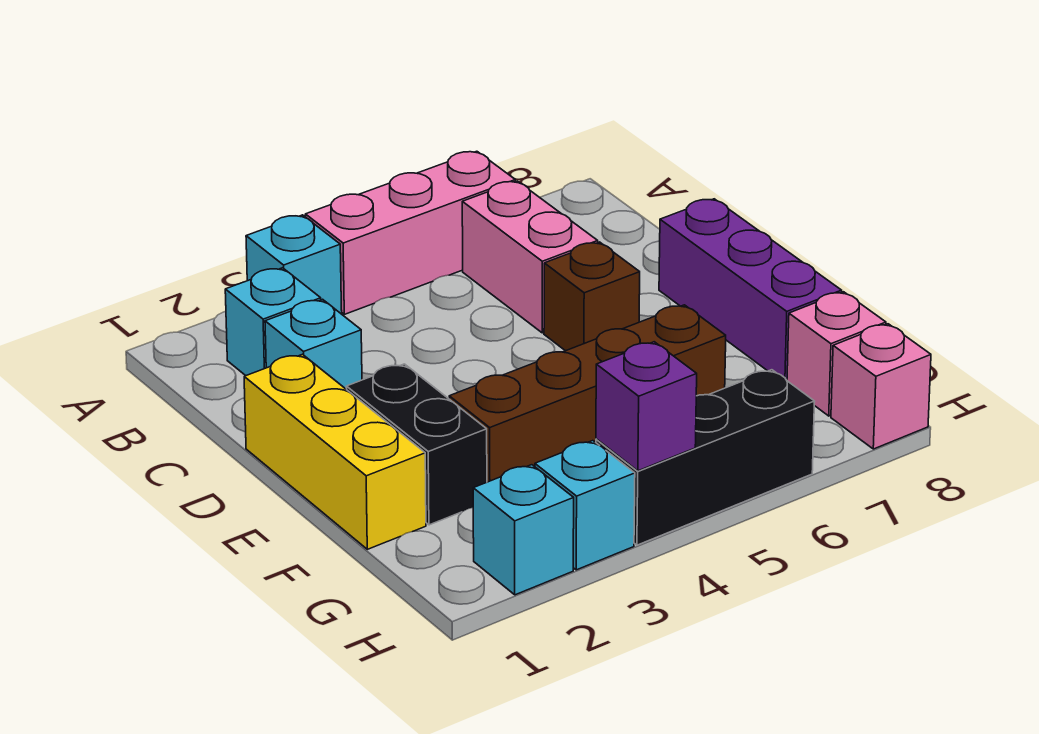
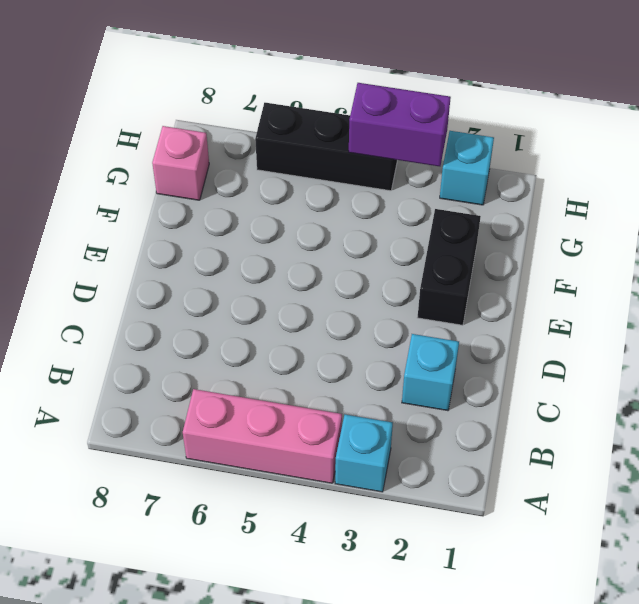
purple 1x2 brick [349,83,451,166] -> purple 1x1 brick [596,342,697,471]
none -> cyan 1x1 brick [225,268,321,376]
none -> pink 1x2 brick [462,181,598,333]
none -> yellow 1x3 brick [244,354,426,549]

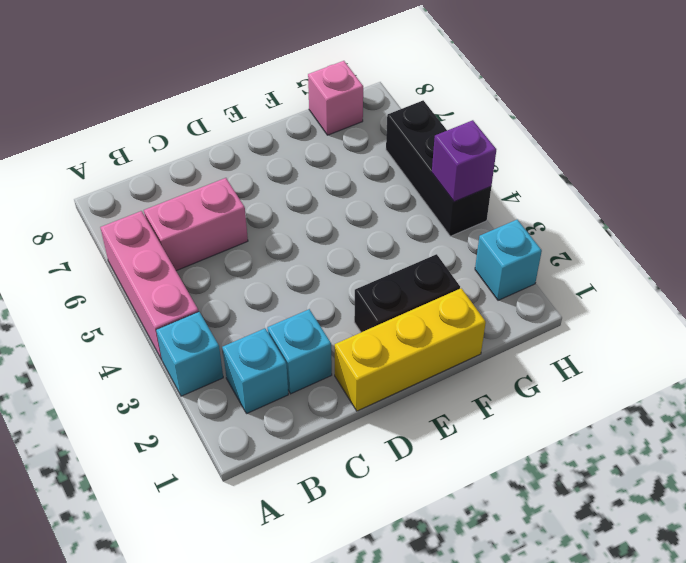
none -> brown 1x1 brick [544,242,640,351]
none -> purple 1x3 brick [659,199,842,380]
none -> brown 1x4 brick [449,305,726,482]

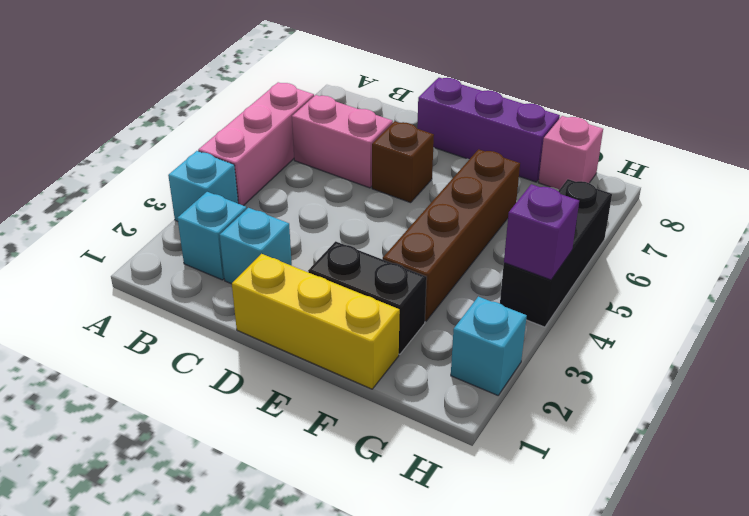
none -> cyan 1x1 brick [535,441,635,570]
none -> pink 1x1 brick [831,324,931,449]

